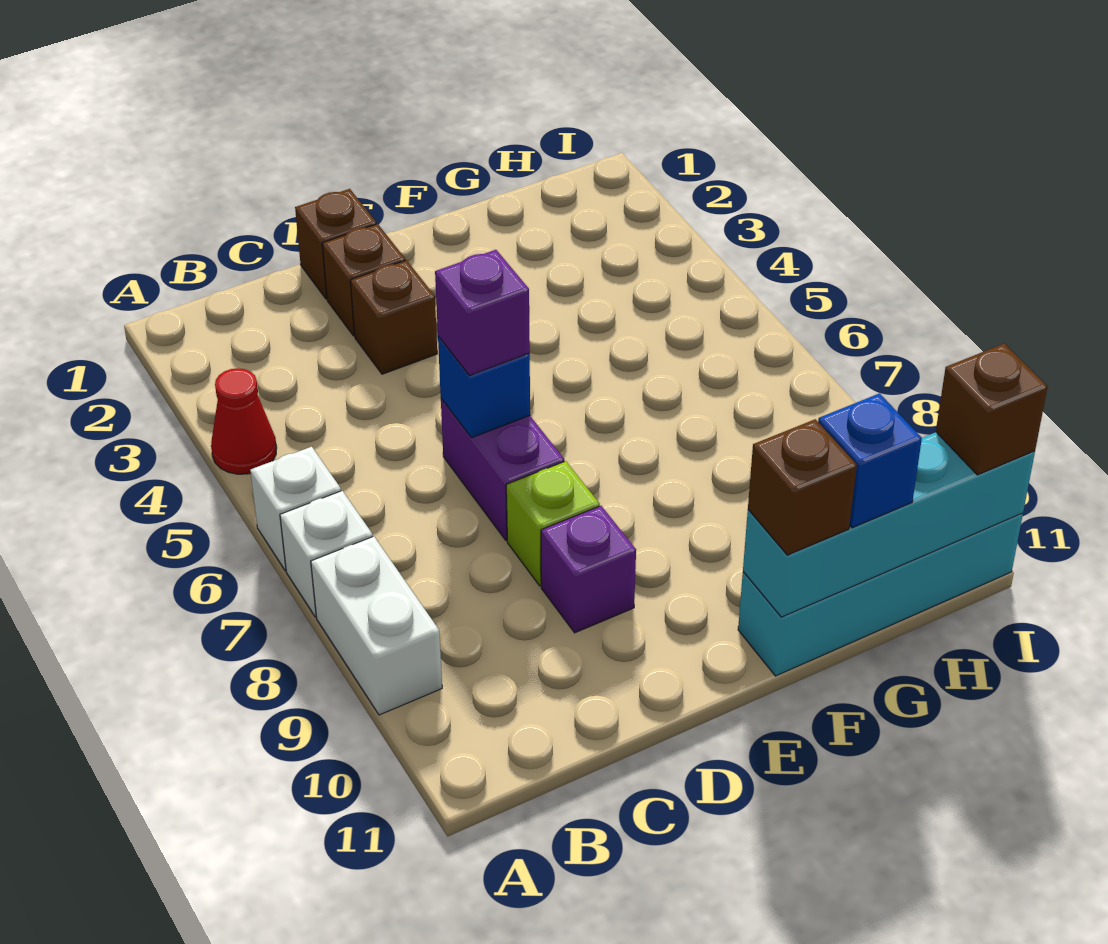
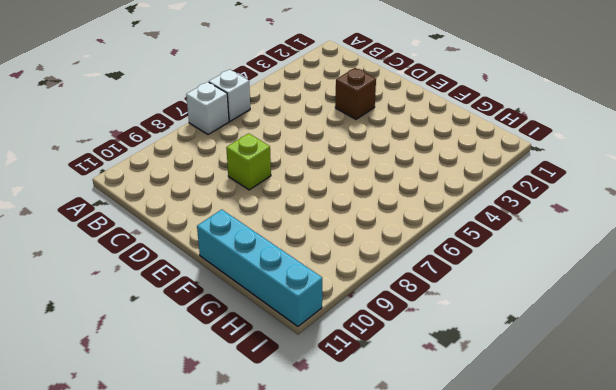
none -> red 1x1 cone [211,368,277,474]
none -> white 1x2 brick [311,536,442,715]
none -> brown 1x1 brick [295,189,376,299]

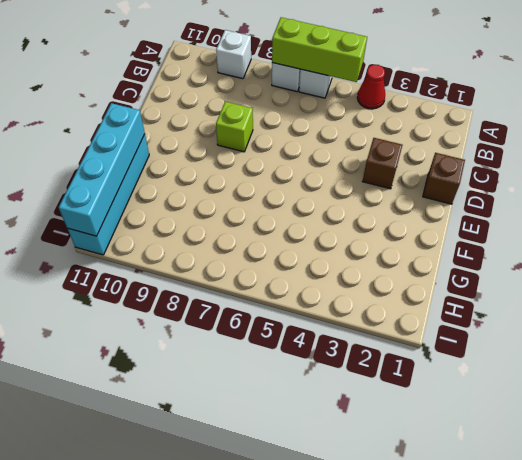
lime 1x3 brick [272,17,367,82] -> none
white 1x1 brick [216,30,251,79] -> white 1x2 brick [311,536,442,715]
none -> brown 1x1 brick [322,224,405,336]
none -> purple 1x2 brick [441,399,564,541]
none -> purple 1x1 brick [541,506,636,633]

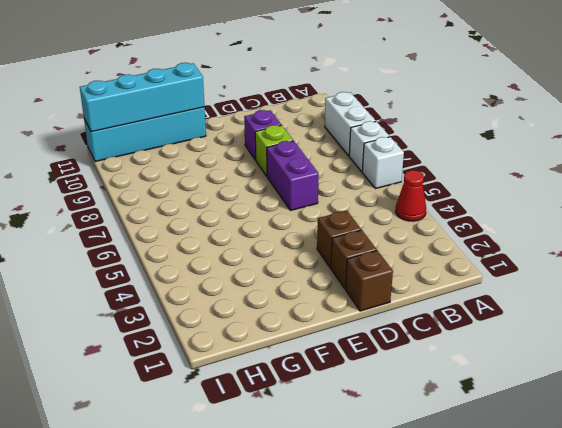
none -> blue 1x1 brick [438,336,530,438]
none -> purple 1x1 brick [435,250,530,376]
none -> brown 1x1 brick [748,419,857,555]

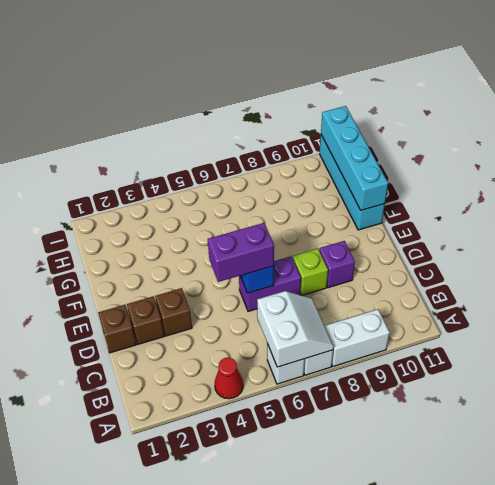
white 2x2 slope [257,291,334,367] -> none
purple 1x2 brick [208,223,274,282] -> purple 1x1 brick [435,250,530,376]
none -> brown 1x1 brick [748,419,857,555]
none -> blue 1x1 brick [818,393,922,528]
none -> brown 1x1 brick [936,344,1048,475]

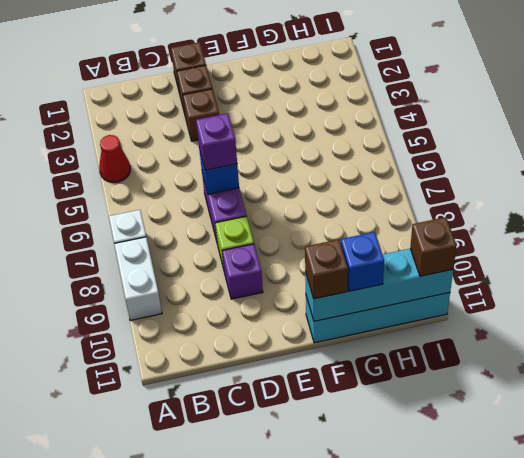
none -> white 1x1 brick [250,447,341,571]

